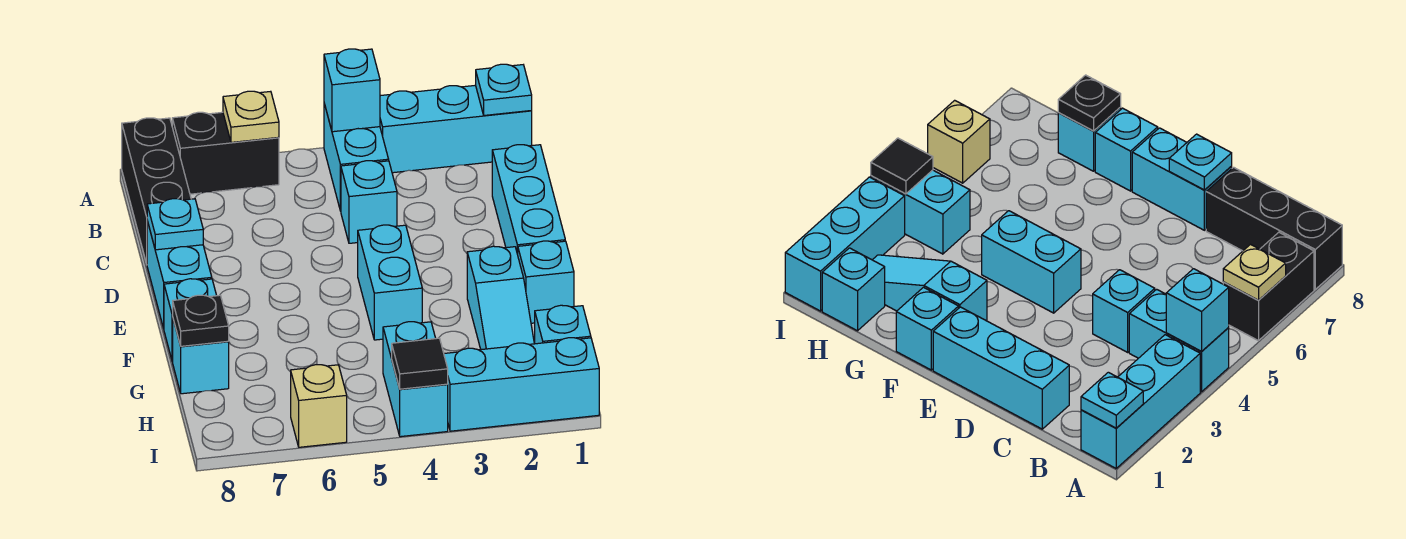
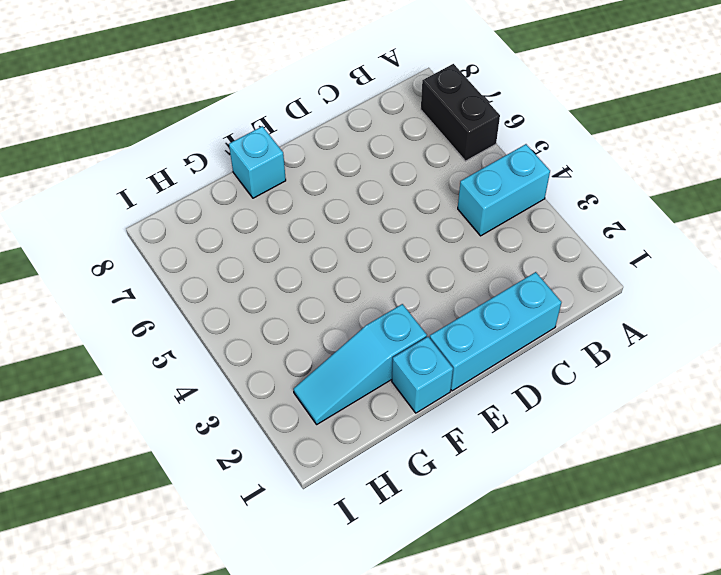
none -> cyan 1x3 brick [380,85,532,173]
none -> black 1x3 brick [122,118,191,264]
none -> cyan 1x1 brick [341,161,397,243]

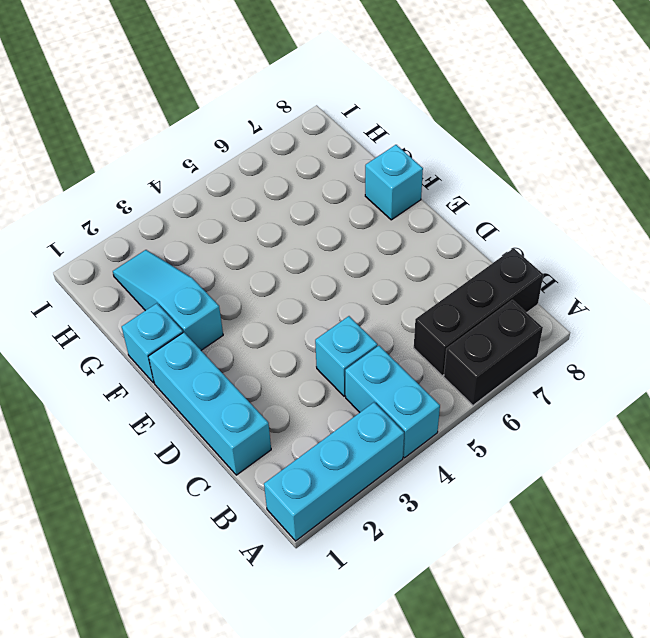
black 1x3 brick [414,248,543,376] -> black 1x3 brick turned to [122,118,191,264]
none -> cyan 1x2 brick [147,221,212,328]
none -> cyan 1x2 brick [358,225,422,340]
none -> cyan 1x1 brick [173,320,229,394]

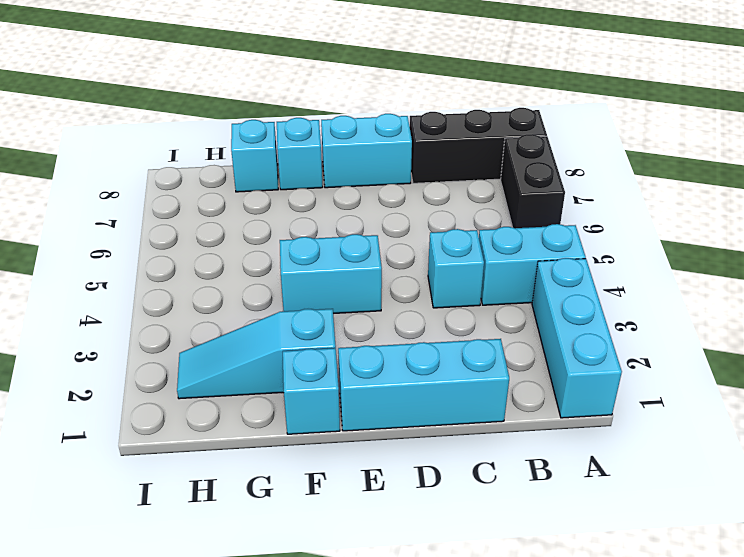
none -> cyan 1x1 brick [535,305,591,344]
none -> cyan 1x2 brick [383,322,448,437]
none -> cyan 1x3 brick [444,338,599,431]

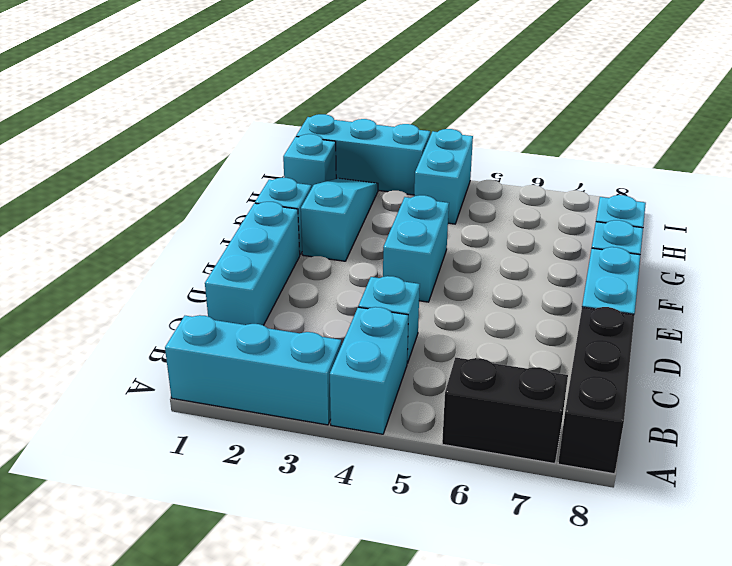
none -> tan 1x1 brick [291,365,347,447]
none -> cyan 1x1 plate [476,64,532,115]
none -> cyan 1x1 brick [324,49,380,132]

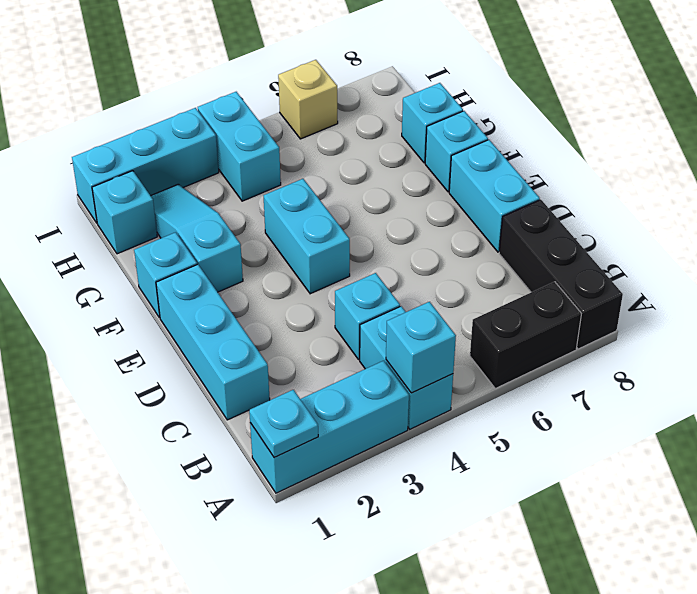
none -> tan 1x1 plate [223,91,279,142]
none -> cyan 1x1 plate [147,199,203,250]
none -> black 1x1 plate [173,295,229,346]

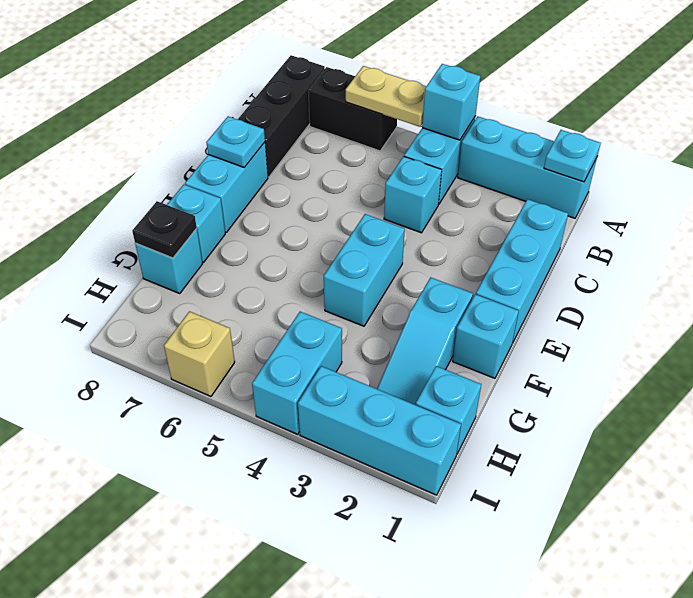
tan 1x2 plate [345,66,426,127] -> tan 1x1 plate [223,91,279,142]
none -> black 1x1 tile [392,338,448,389]

